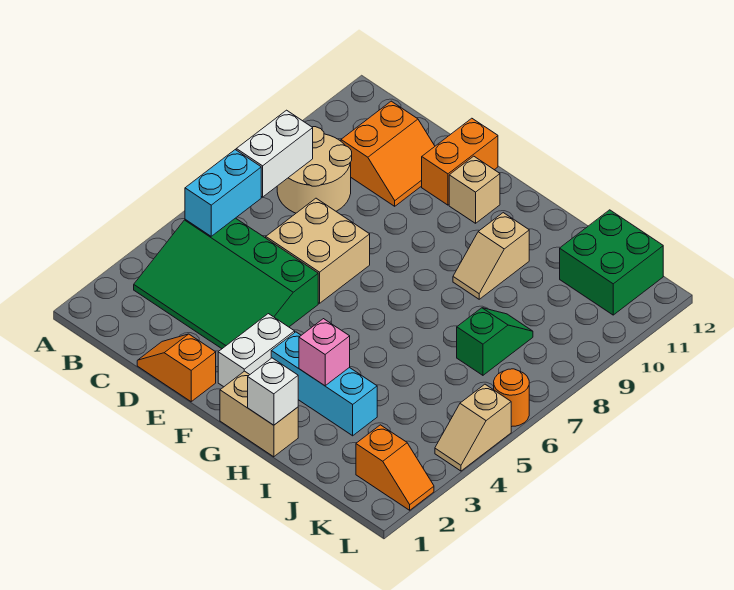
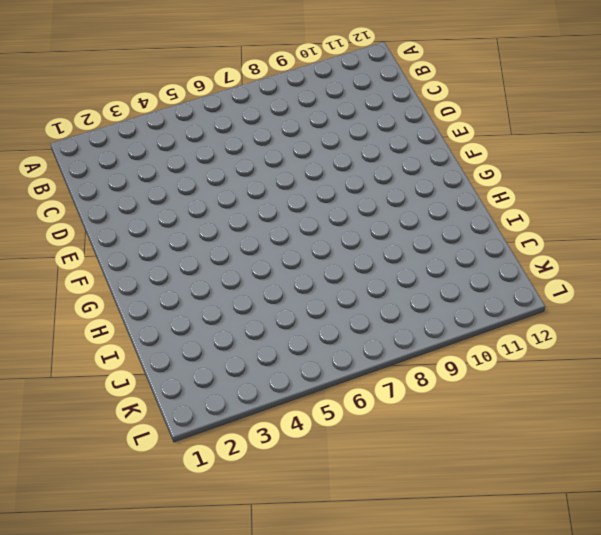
none -> green 3x4 slope [134,218,318,349]
none -> tan 2x2 round brick [277,127,352,213]
none -> orange 2x2 slope [341,101,435,206]

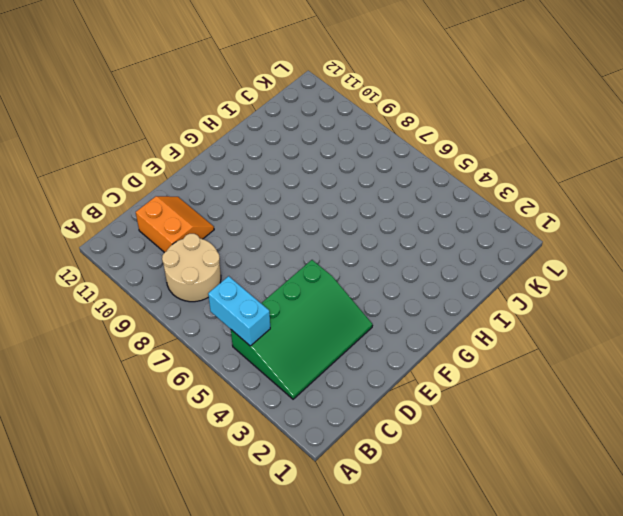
none -> orange 1x2 slope [137,334,216,402]
none -> tan 2x2 brick [266,198,370,303]
none -> orange 1x2 brick [422,118,498,205]

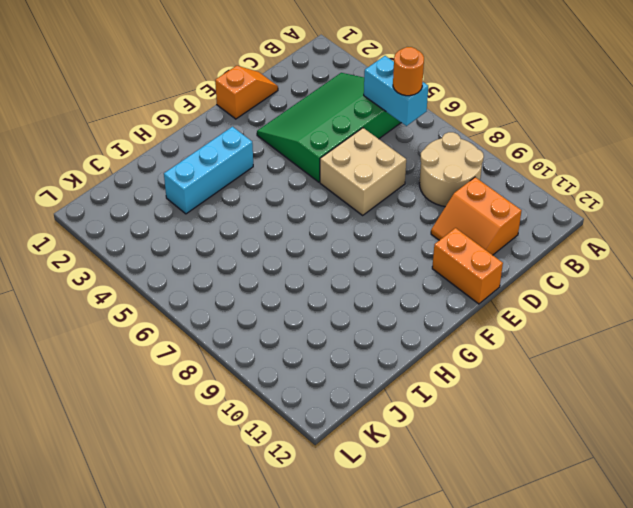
orange 1x1 round brick [393,47,424,96] -> orange 1x1 round brick moved to [494,369,529,427]
none -> white 1x2 brick [218,314,295,387]
none -> tan 1x1 brick [449,156,500,223]
none -> tan 1x2 brick [220,371,298,457]

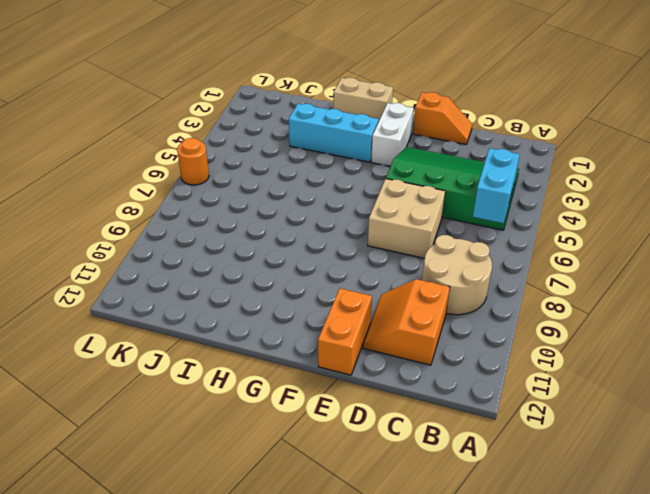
none -> tan 1x1 brick [449,156,500,223]
none -> tan 1x2 slope [453,213,529,299]
none -> green 1x2 slope [457,308,533,375]

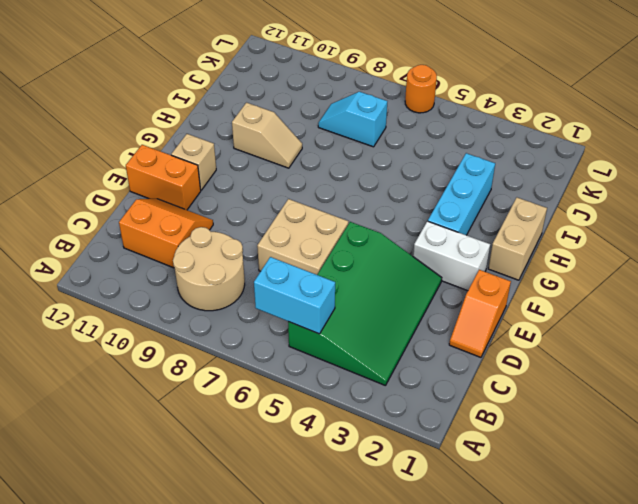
cyan 1x2 slope [318,92,387,147] -> green 1x2 slope [457,308,533,375]
none -> green 2x2 brick [560,210,663,315]
none -> orange 1x2 slope [356,425,434,510]
none -> tan 1x2 slope [435,384,511,471]

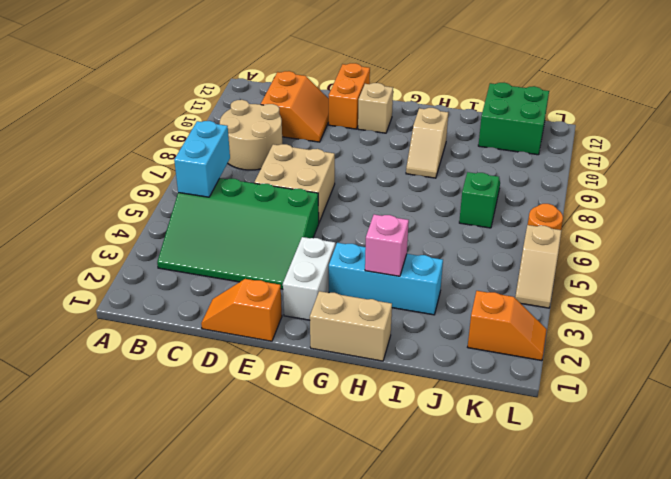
none -> white 1x2 brick [236,110,313,197]
none -> white 1x1 brick [248,358,298,425]

